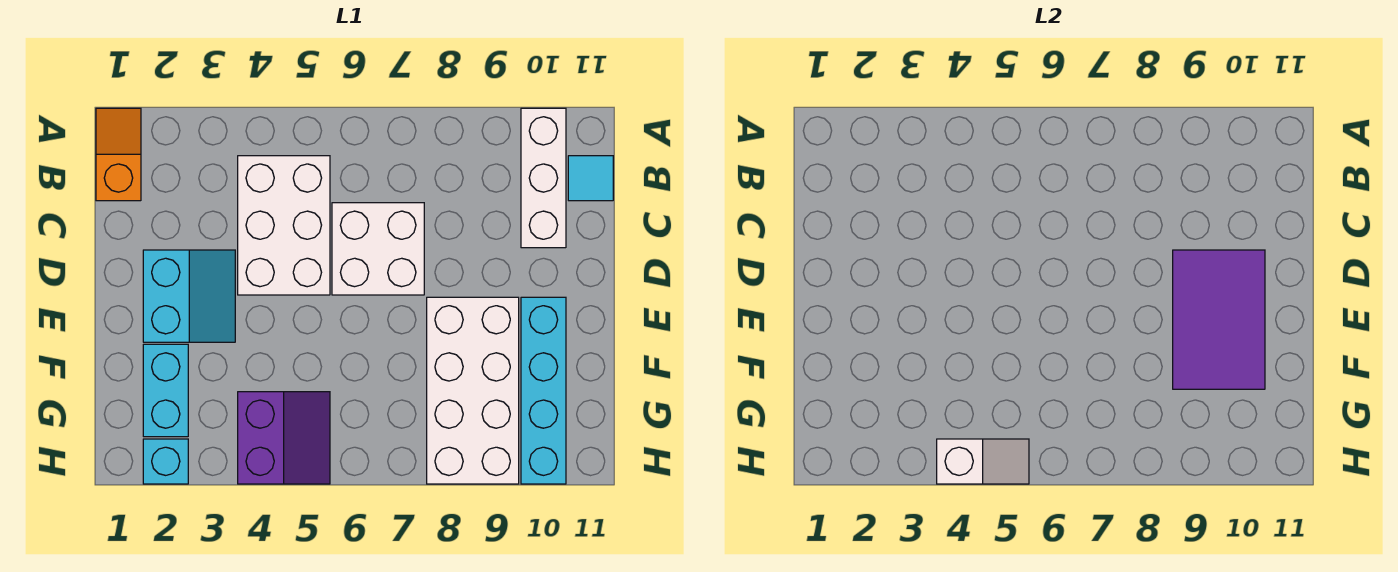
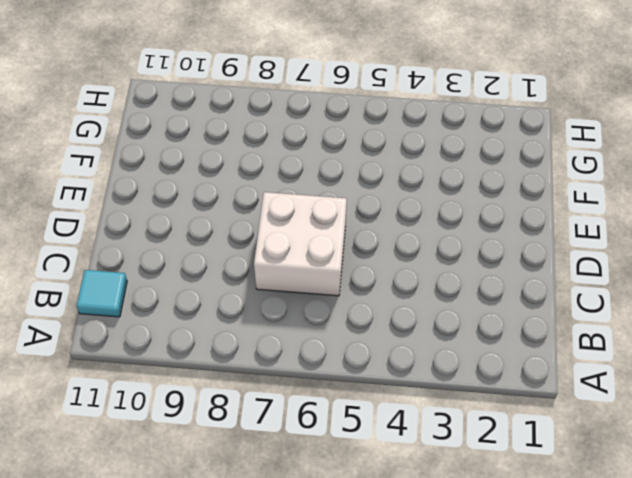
none -> orange 1x2 slope [96,108,141,201]
none -> white 1x3 brick [521,108,566,248]
none -> white 2x3 brick [238,156,330,295]

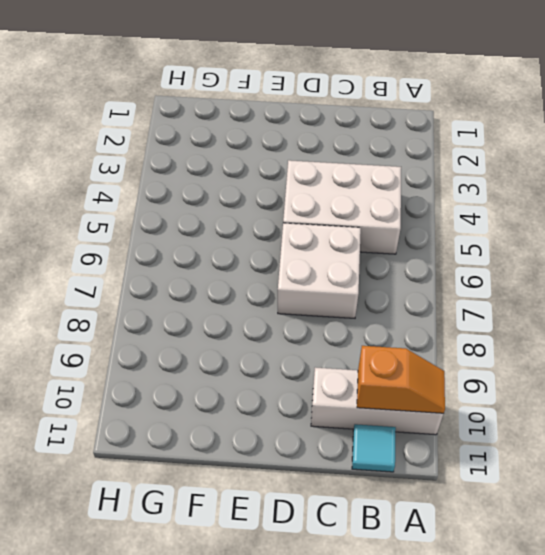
orange 1x2 slope [357,346,445,413] -> orange 1x2 slope moved to [96,108,141,201]
none -> cyan 2x2 slope [143,250,235,342]
none -> white 2x4 brick [427,297,519,484]
none -> cyan 1x4 brick [521,297,566,484]

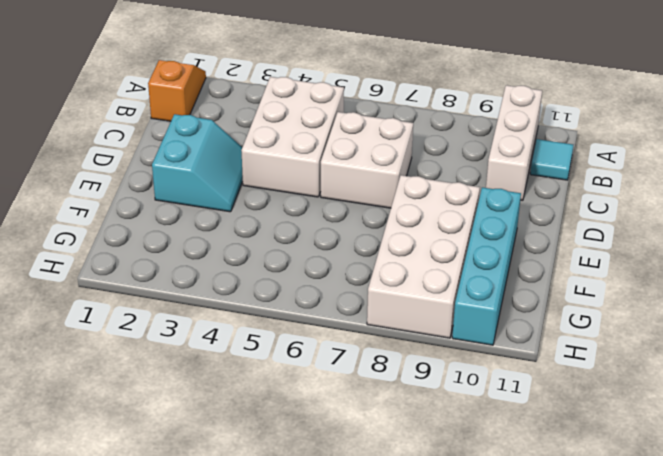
none -> cyan 1x2 brick [143,344,188,437]
none -> purple 2x2 slope [238,392,330,484]
none -> cyan 1x1 brick [143,439,188,484]

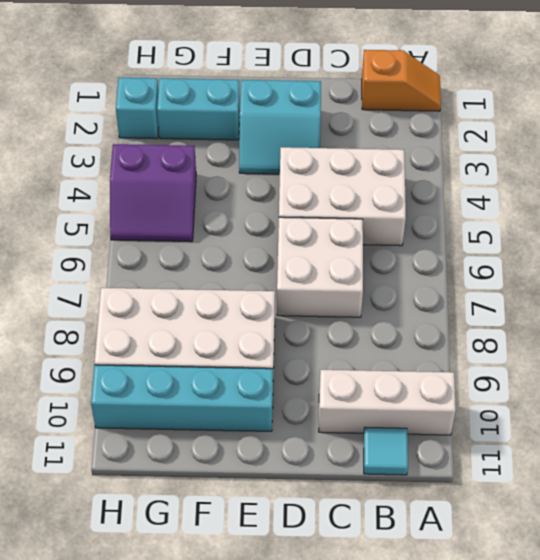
none -> purple 2x3 tile [1173,250,1265,389]
none -> white 1x2 slope [937,439,1029,484]

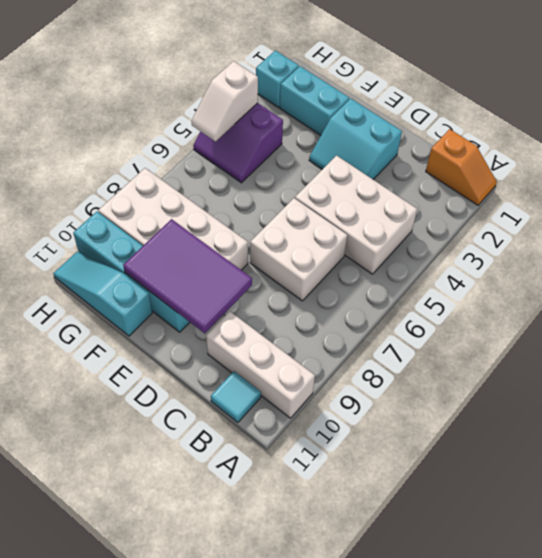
cyan 1x3 slope [53,252,152,336] -> none

